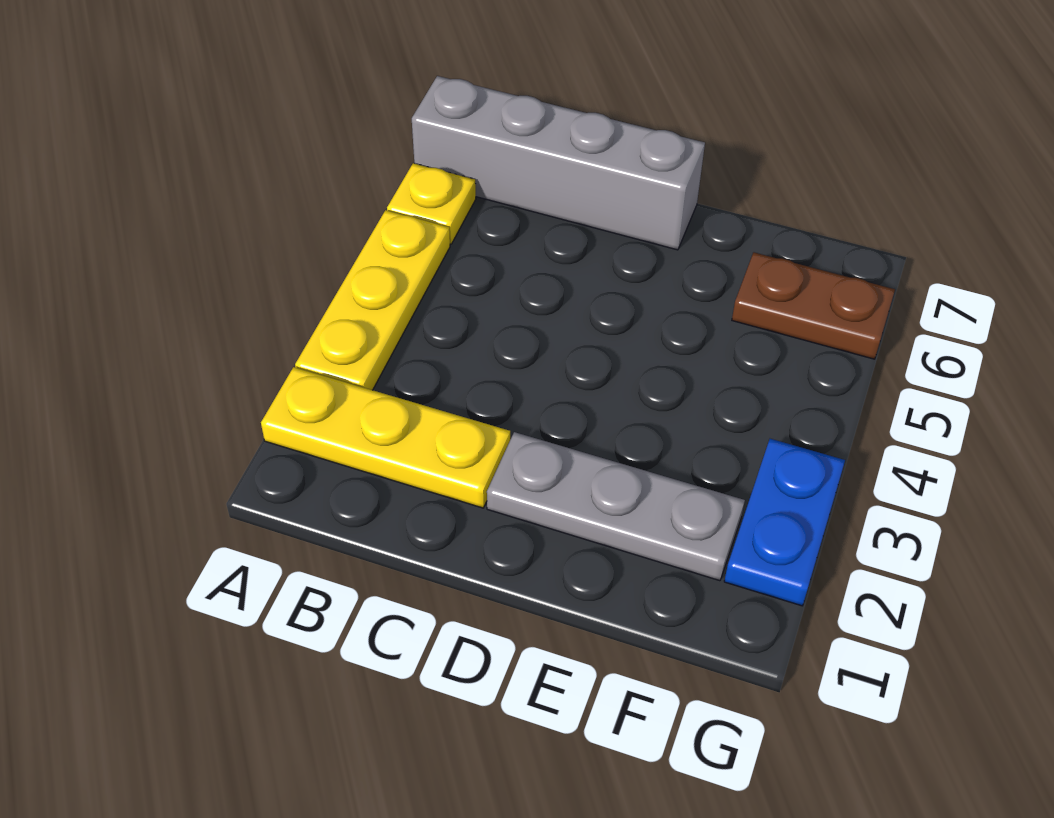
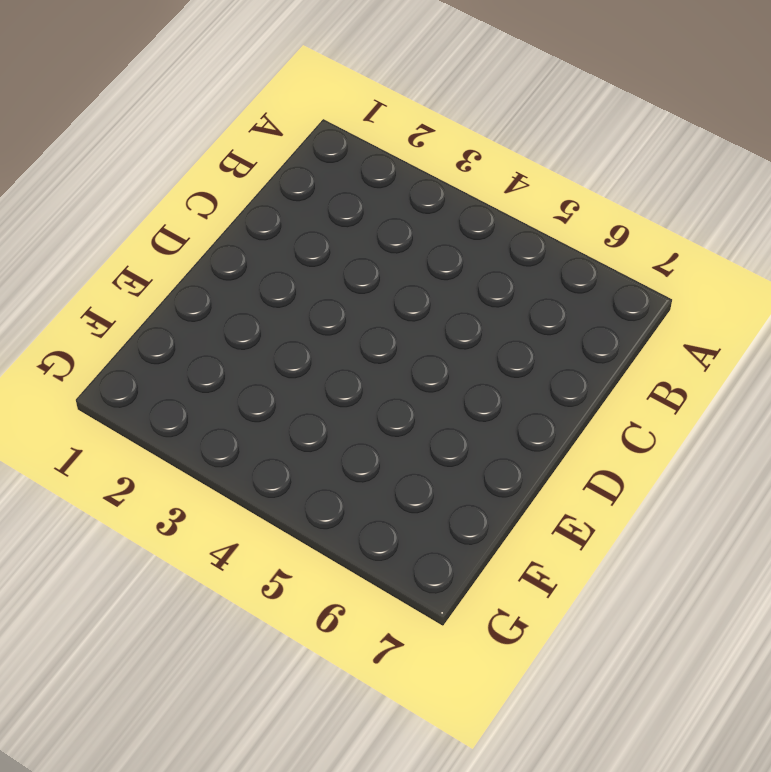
none -> yellow 1x3 plate [261,367,510,508]
none -> yellow 1x3 plate [295,210,450,390]

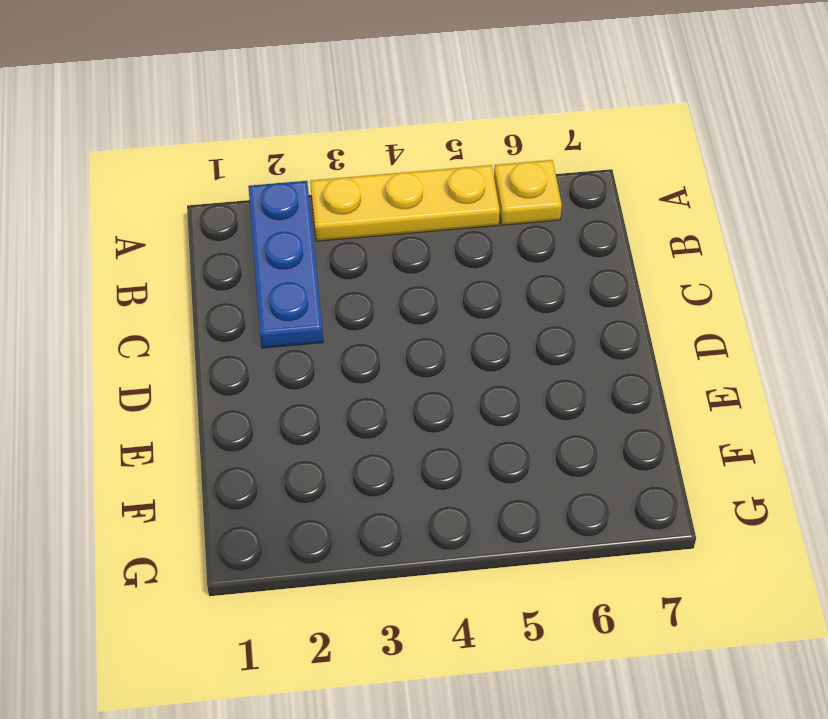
blue 1x3 plate [248,181,323,348] -> yellow 1x3 plate [261,367,510,508]
none -> grey 1x4 brick [412,76,705,250]
none -> grey 1x3 plate [487,432,745,581]

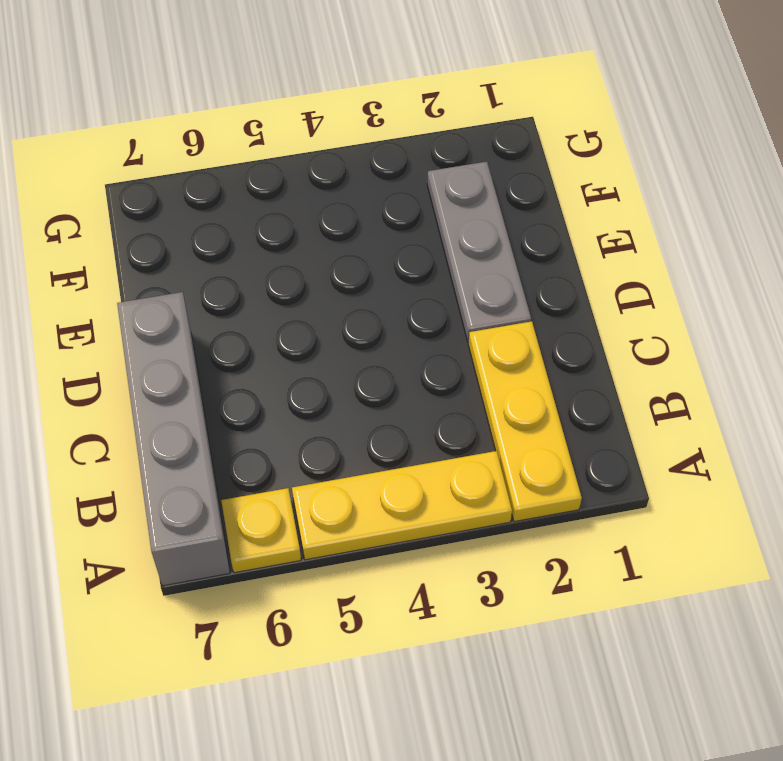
none -> brown 1x2 plate [732,252,895,359]
none -> blue 1x2 plate [724,439,845,606]

